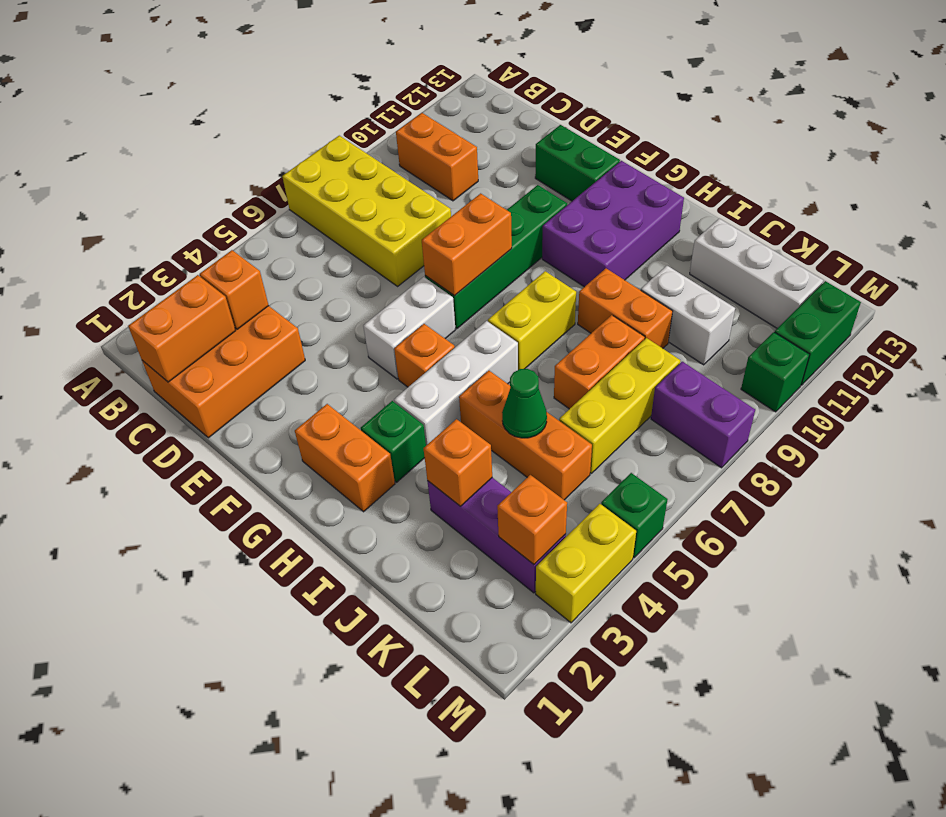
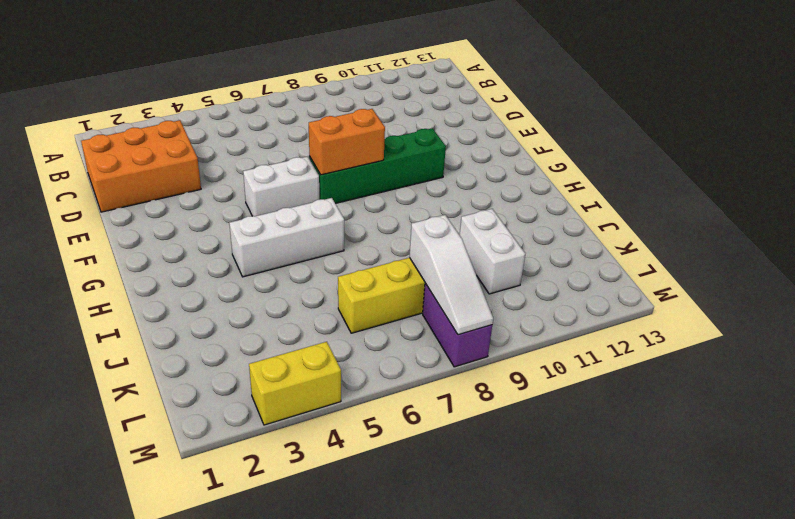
white 1x3 slope [409,215,493,335] -> none
none -> yellow 2x4 brick [282,136,451,286]
none -> orange 1x2 brick [396,113,478,201]
none -> green 1x2 brick [535,125,620,201]
none -> orange 1x2 brick [295,404,395,512]

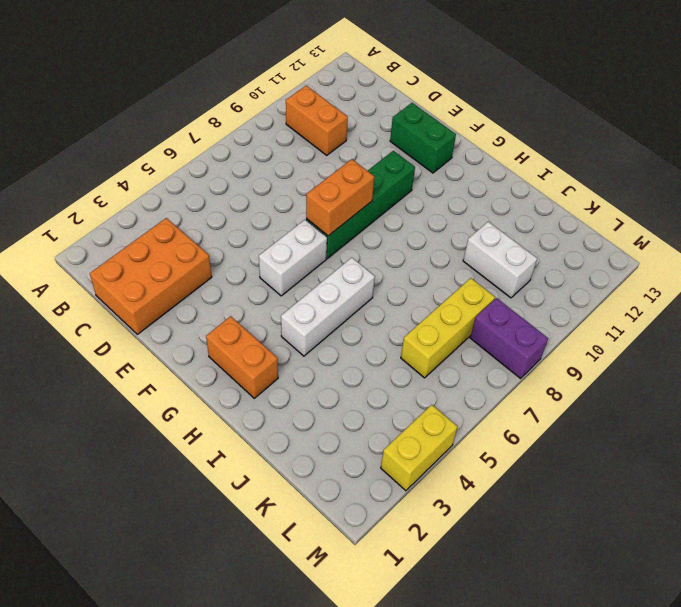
none -> yellow 2x4 brick [282,136,451,286]
none -> orange 1x1 brick [394,324,455,387]
none -> purple 2x3 brick [542,161,684,287]
none -> green 1x1 brick [361,401,426,482]

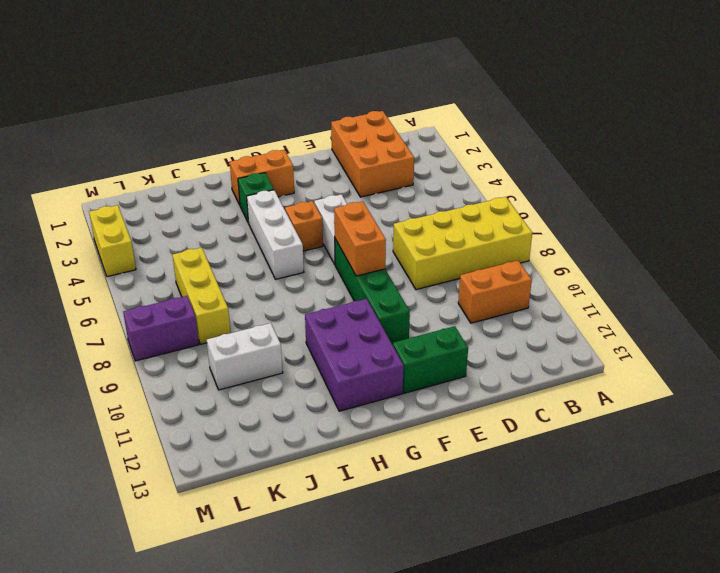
none -> yellow 1x2 brick [488,271,576,370]
none -> orange 1x3 brick [459,371,592,500]
none -> orange 1x2 brick [578,268,673,348]
none -> purple 1x3 brick [427,478,566,593]

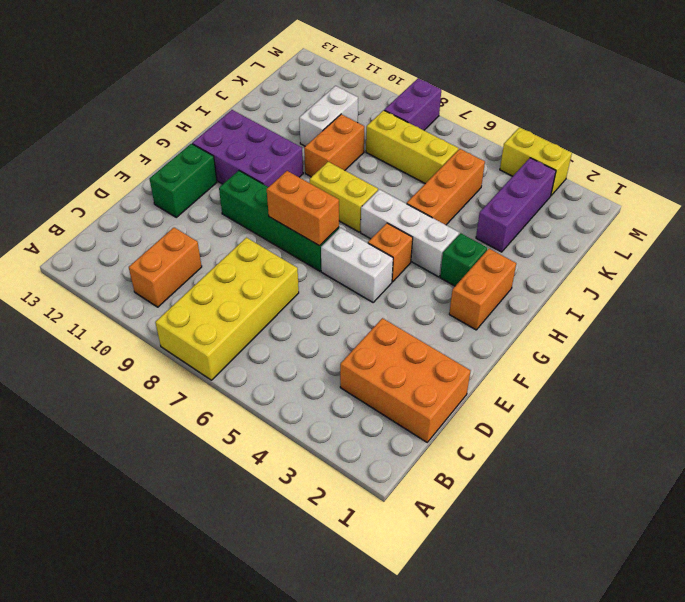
none -> orange 1x2 brick [554,315,645,409]
none -> white 1x3 brick [690,219,823,328]
none -> green 1x1 brick [601,473,668,558]
none -> green 1x1 brick [741,332,810,412]

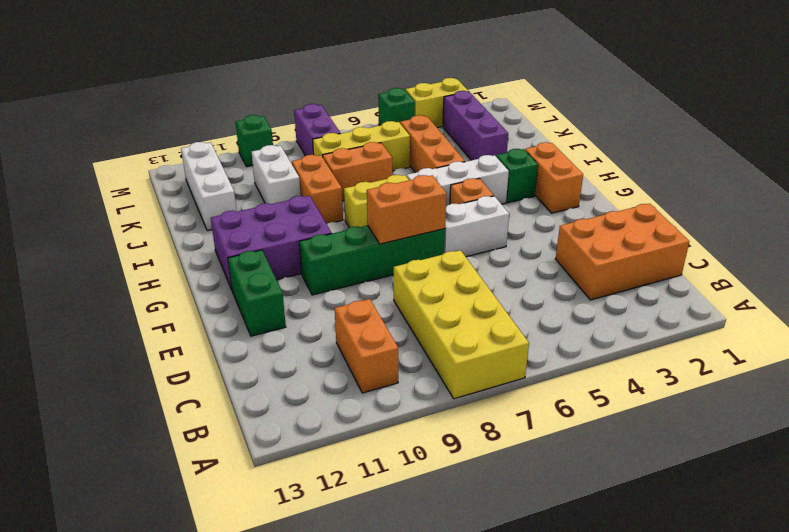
none -> green 1x2 brick [775,281,861,385]
none -> orange 1x2 brick [128,275,236,382]
none -> orange 1x1 brick [200,250,269,329]
none -> orange 1x1 brick [424,419,492,506]

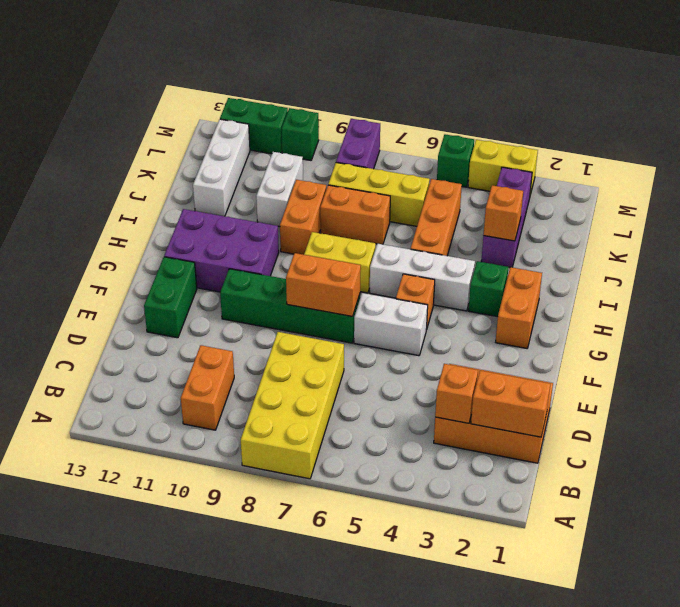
none -> green 1x1 cone [502,369,547,438]
none -> orange 1x1 brick [497,475,567,564]

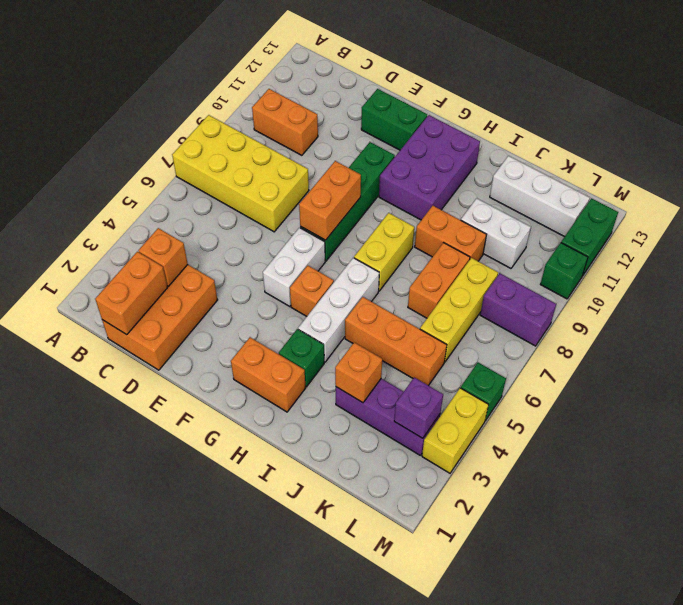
purple 1x1 brick [394,377,443,438] -> orange 1x1 brick [497,475,567,564]
none -> green 1x1 cone [502,369,547,438]

